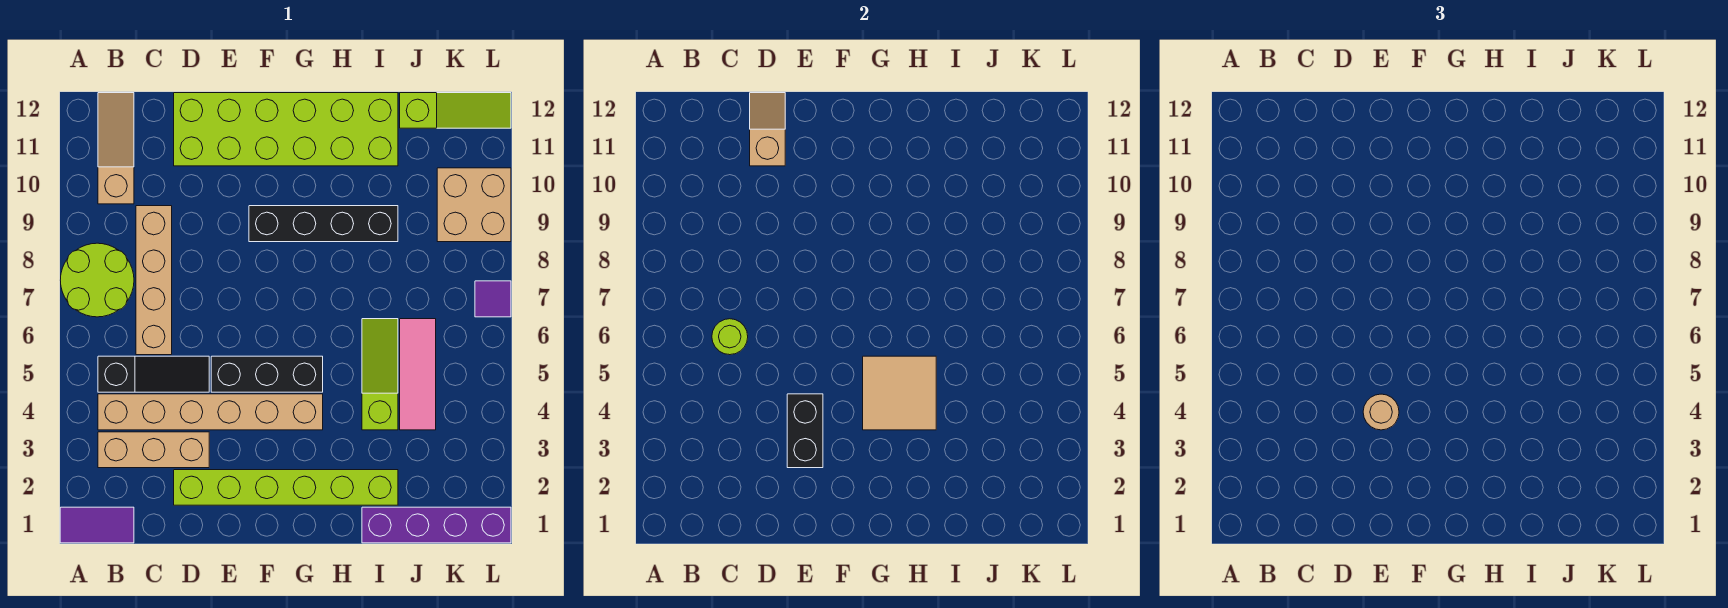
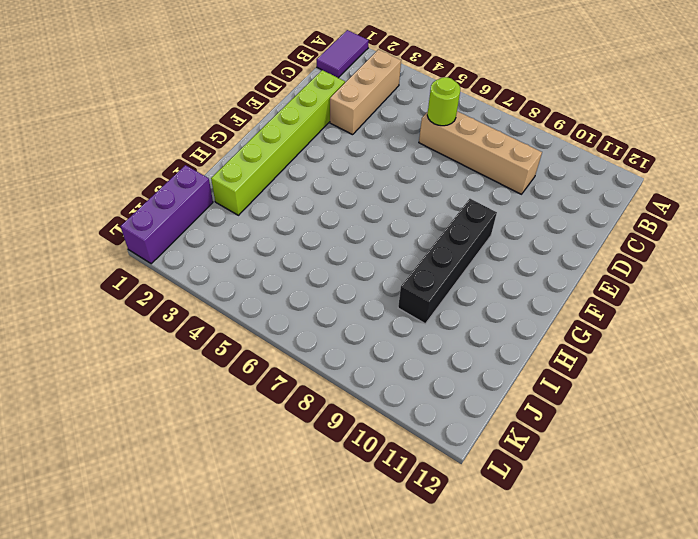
purple 1x3 brick [121,165,213,264] -> purple 1x4 brick [362,507,511,543]
none -> lime 2x2 round brick [60,243,134,317]
none -> tan 1x6 brick [98,394,323,430]
none -> black 1x3 slope [98,356,209,392]

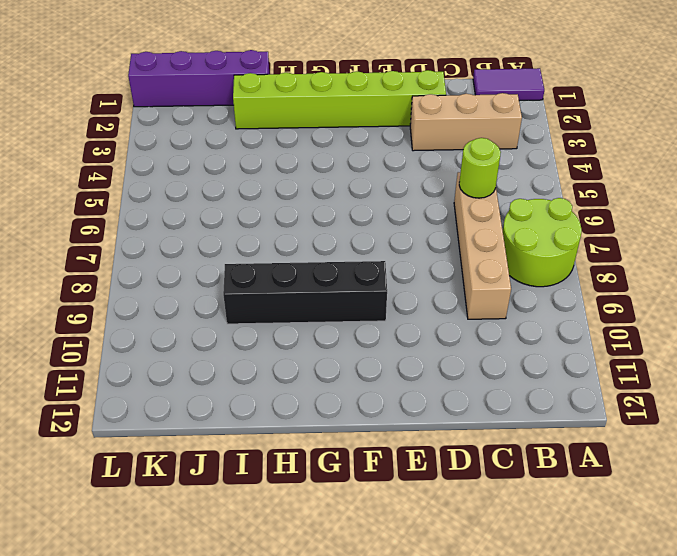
none -> tan 1x6 brick [98,394,323,430]
none -> black 1x3 slope [98,356,209,392]
none -> tan 1x3 slope [98,93,134,204]

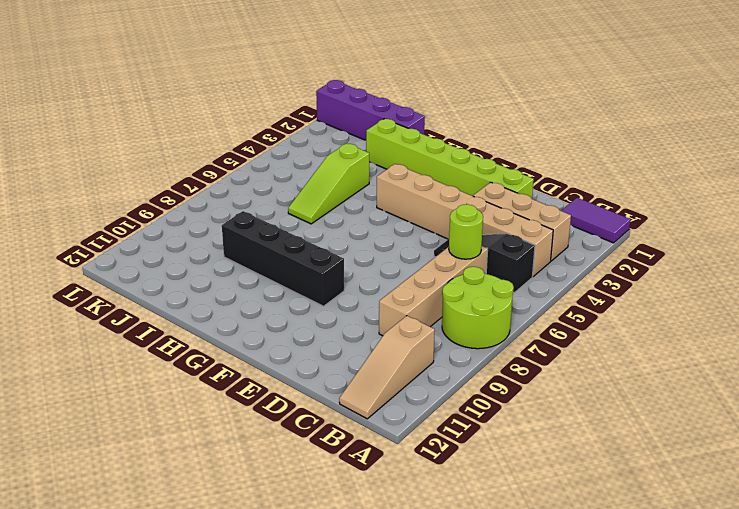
none -> lime 2x6 brick [174,93,398,166]
none -> black 1x3 brick [211,356,323,392]
none -> pink 1x3 tile [400,319,436,430]

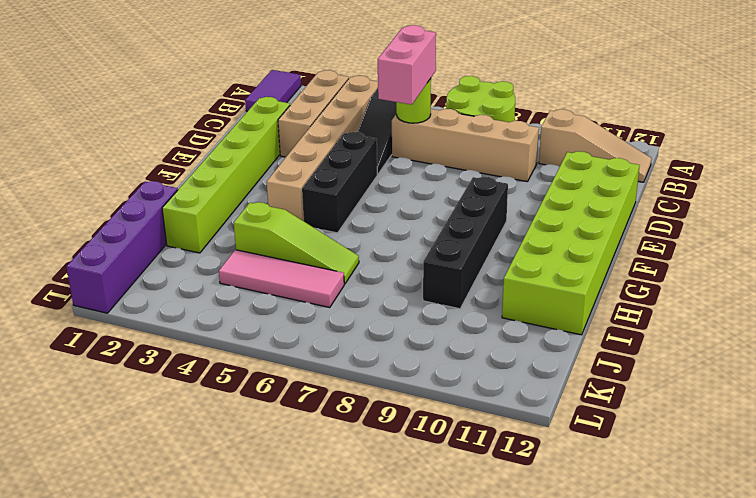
pink 1x2 brick [378,25,436,105] -> none
none -> lime 1x3 slope [400,93,511,128]
none -> tan 2x2 brick [437,168,511,242]
none -> purple 1x1 tile [475,281,511,317]

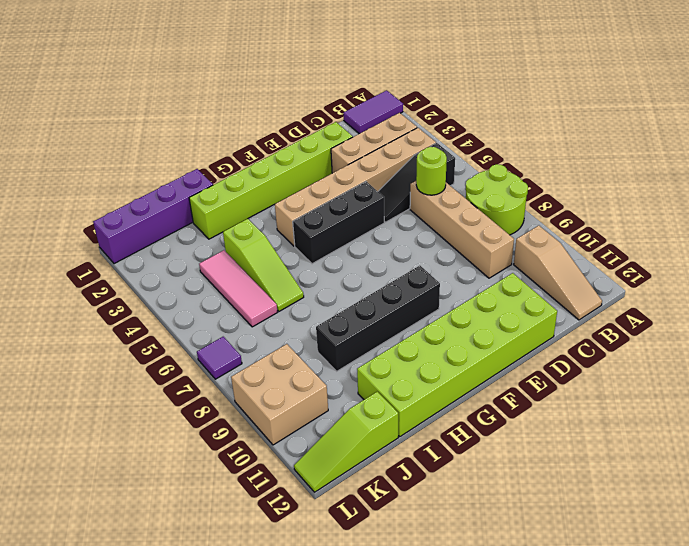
none -> tan 1x2 slope [750,93,785,166]
none -> black 1x2 brick [787,394,823,468]
none -> tan 2x2 tile [863,356,936,430]

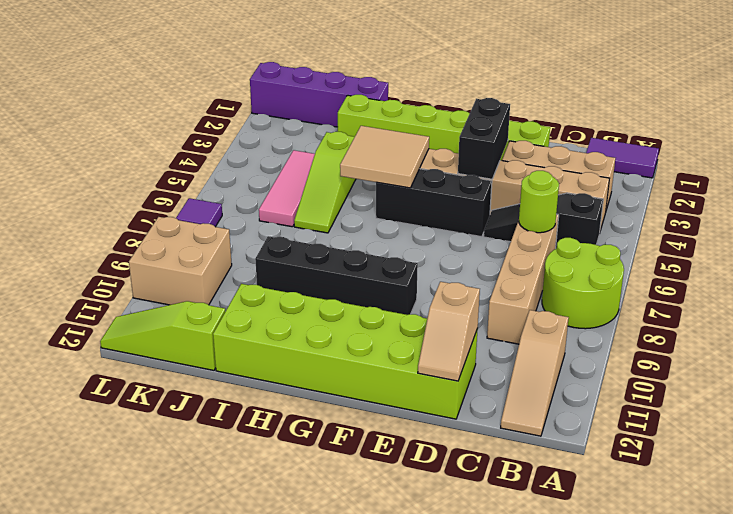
none -> tan 1x1 round brick [1363,394,1399,430]

